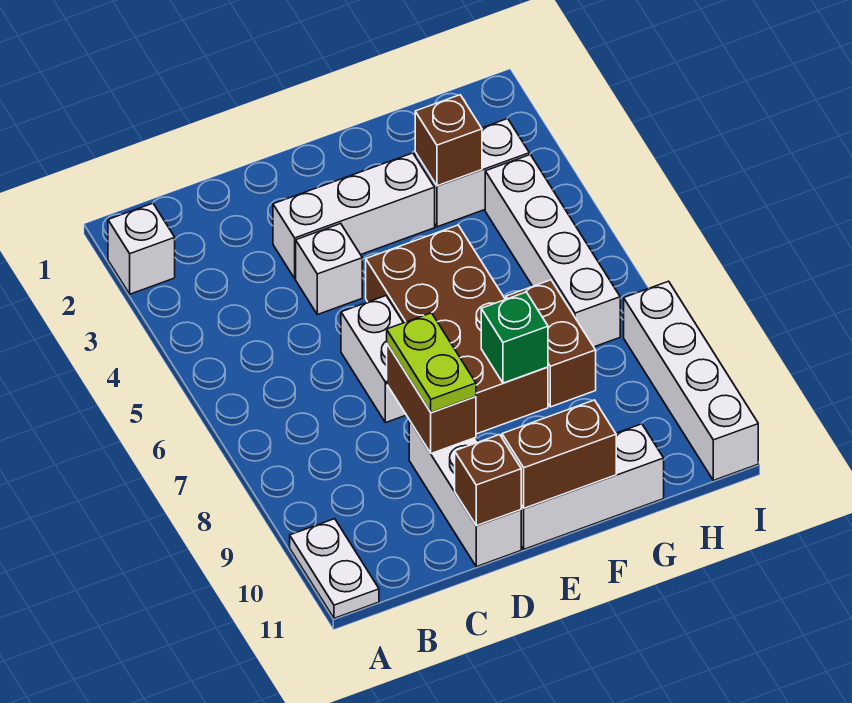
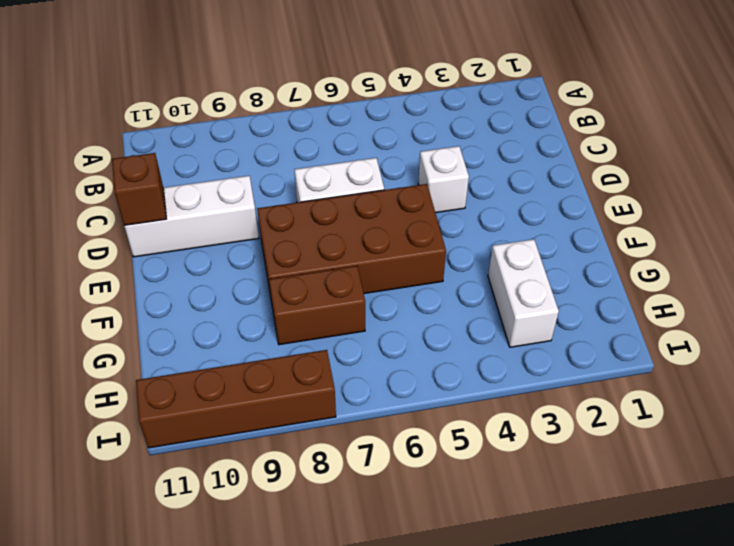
brown 1x4 brick [136,350,336,448] -> white 1x4 brick [624,281,758,480]
none -> white 1x1 brick [108,203,175,294]
none -> white 1x2 plate [290,519,379,618]
none -> white 1x3 brick [273,153,435,278]

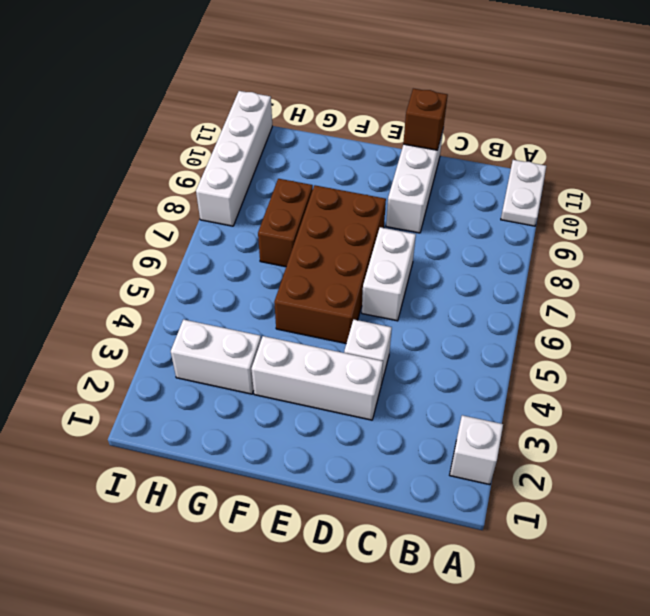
none -> white 1x3 brick [521,424,664,549]
none -> white 1x4 brick [485,155,620,347]
none -> brown 1x2 brick [387,344,476,454]

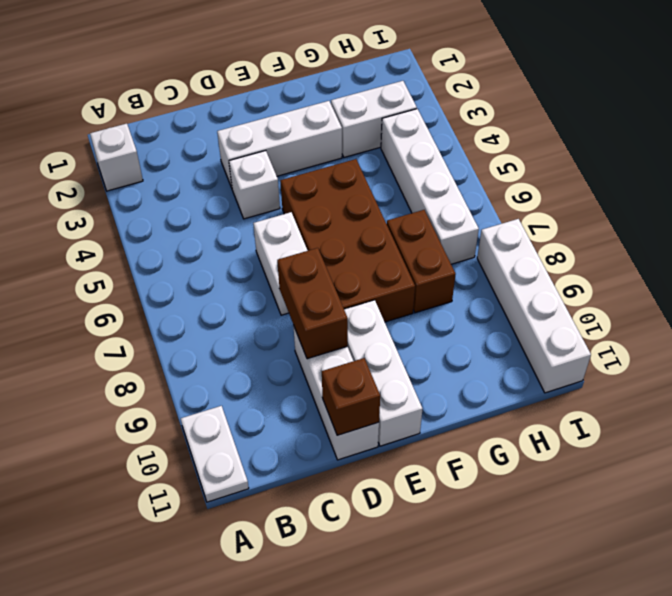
white 1x3 brick [344,300,422,446] -> white 1x3 brick turned to [521,424,664,549]
none -> brown 1x2 brick [502,400,616,508]
none -> green 1x1 brick [481,292,548,383]
none -> brown 1x1 brick [415,95,482,186]

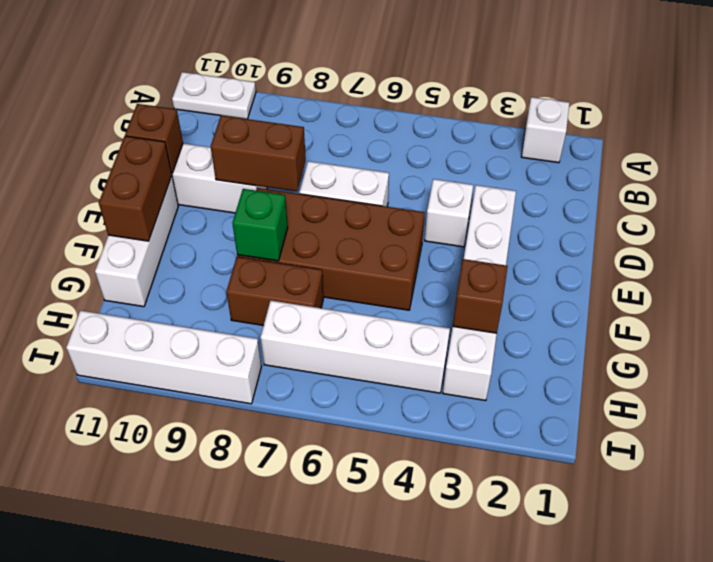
none -> lime 1x2 plate [387,313,476,412]

